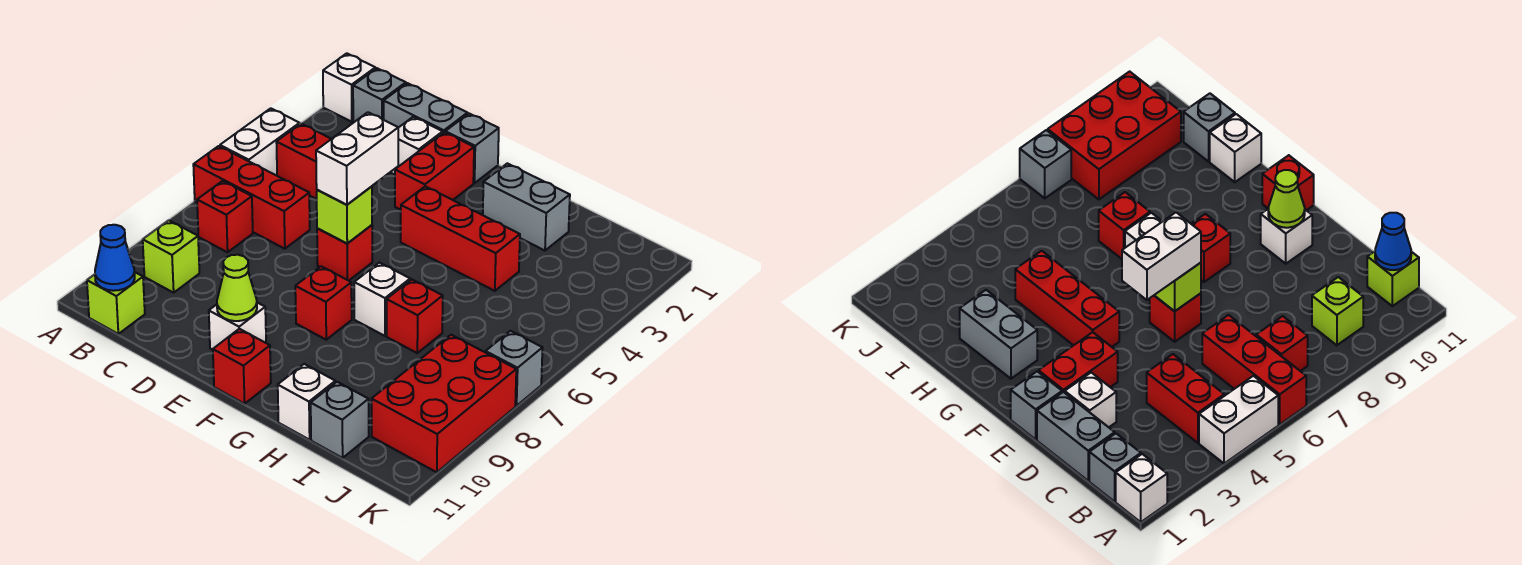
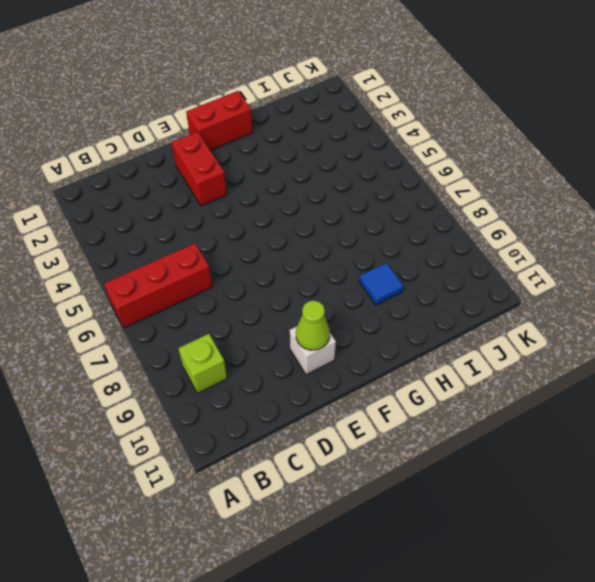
red 1x2 brick [186,91,253,150] -> red 1x2 brick moved to [276,124,331,199]
blue 1x1 tile [359,263,403,305] -> none
none -> white 1x1 brick [323,53,375,122]
none -> white 1x2 brick [220,108,300,176]
none -> grey 1x1 brick [353,68,406,123]

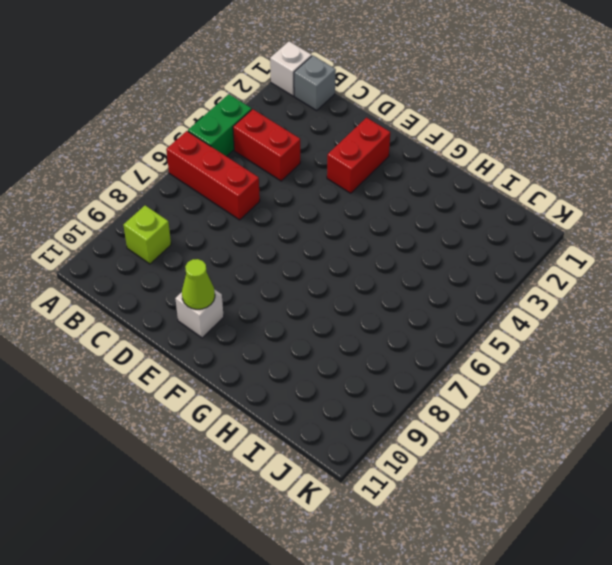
green 1x2 brick [188,94,252,156] -> white 1x2 brick [220,108,300,176]
none -> red 1x1 brick [197,181,253,252]
none -> lime 1x1 brick [87,272,145,334]
none -> grey 1x2 brick [384,83,468,133]

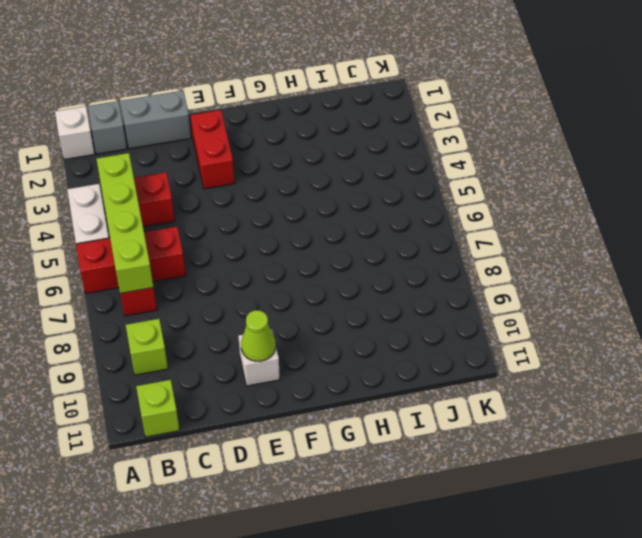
lime 1x4 brick [97,153,154,293] -> none
none -> white 1x1 brick [390,117,443,175]
none -> grey 1x1 brick [445,114,499,183]
none -> red 1x1 brick [317,225,372,281]

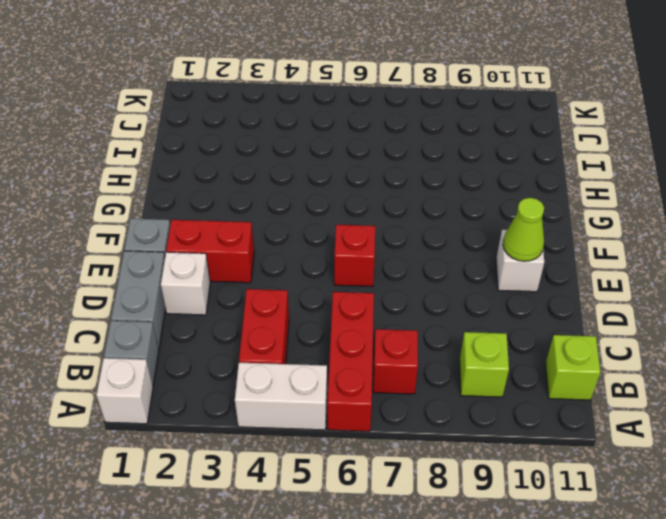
none -> red 1x3 brick [401,186,520,291]
none -> red 1x1 brick [295,266,352,340]
none -> red 1x1 brick [213,329,271,404]

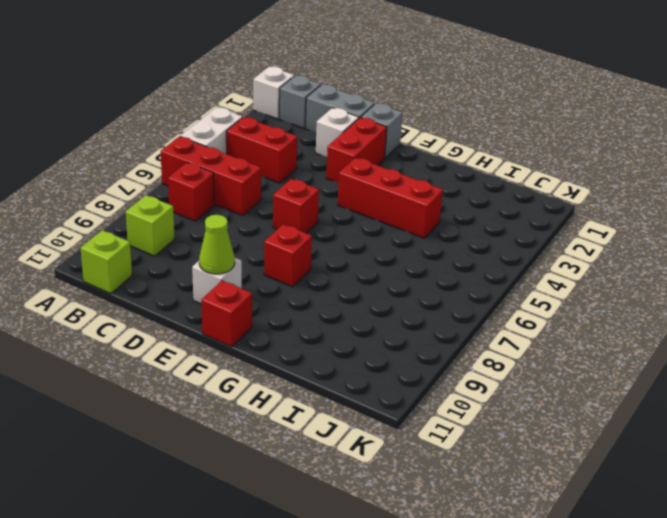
none -> grey 1x2 brick [483,163,570,251]
none -> white 1x1 brick [354,263,410,336]
none -> red 1x1 brick [387,279,443,353]

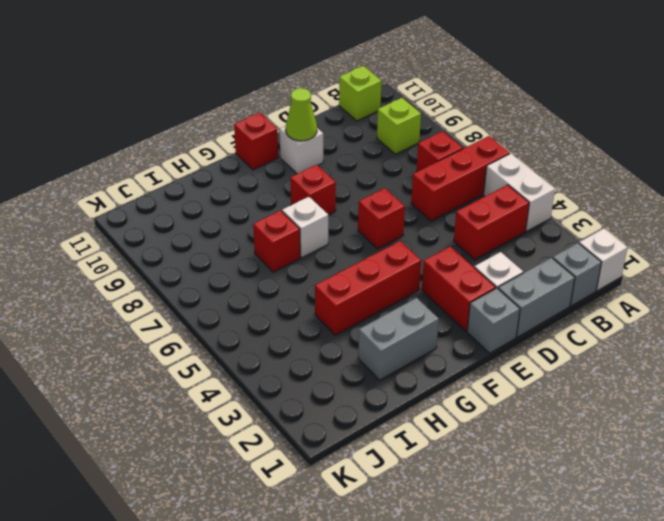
none -> white 1x1 brick [278,364,335,440]
none -> grey 1x1 brick [311,382,369,458]
none -> red 2x3 brick [372,335,516,472]

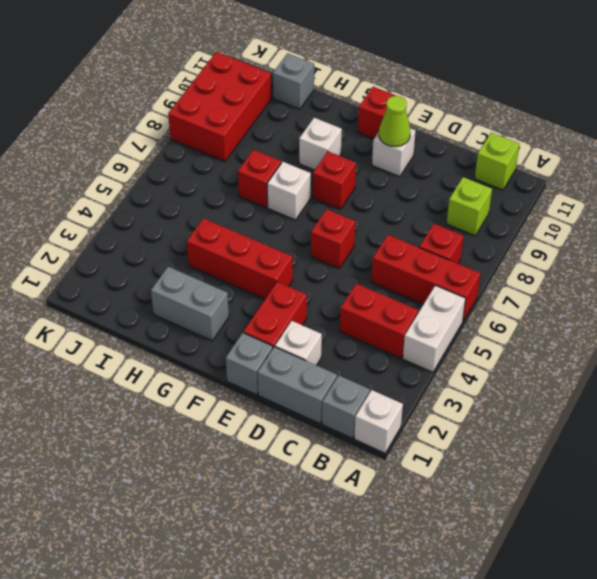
white 1x1 brick [299,118,342,170] -> white 1x1 brick moved to [278,364,335,440]
none -> grey 1x1 brick [486,331,542,406]
none -> blue 1x1 cone [95,225,135,291]
none -> lime 1x1 brick [317,186,372,243]

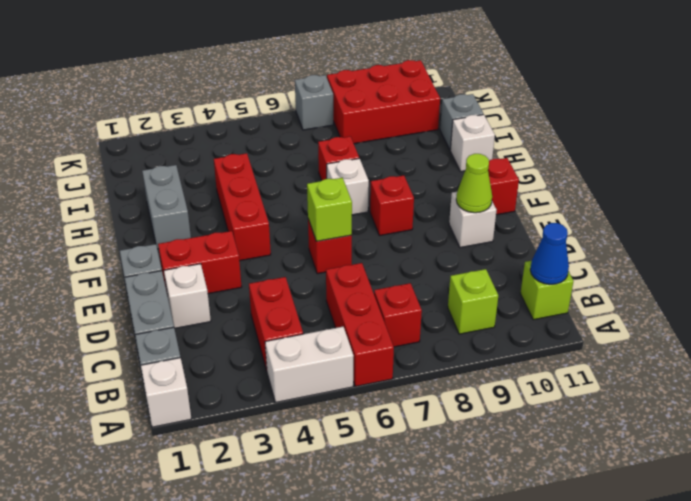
none -> white 1x2 brick [316,112,398,205]

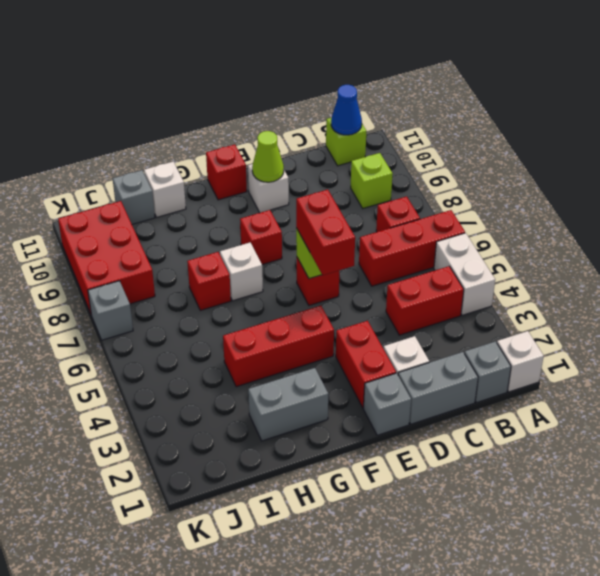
red 1x2 brick [296,190,355,275] -> white 1x2 brick [316,112,398,205]

